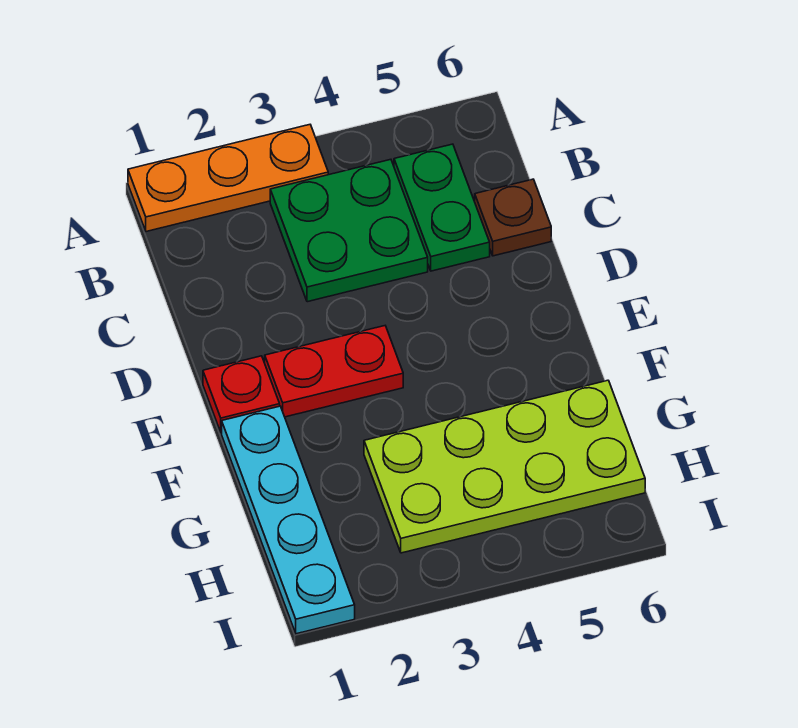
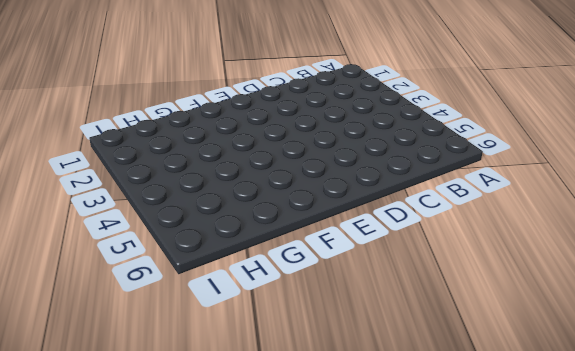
none -> orange 1x3 plate [128,125,328,232]
none -> green 2x2 plate [270,159,428,302]

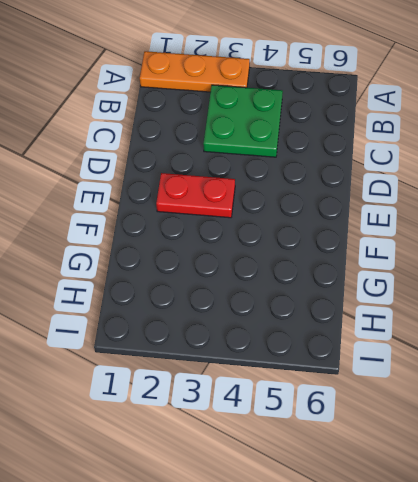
none -> green 1x2 plate [394,144,490,271]
none -> brown 1x1 plate [475,179,551,256]

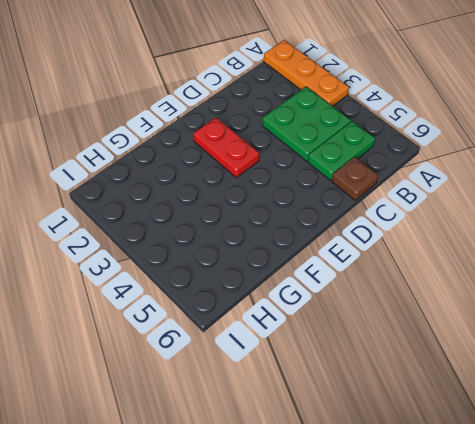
none -> red 1x1 plate [203,356,280,433]
none -> cyan 1x4 plate [222,406,355,634]

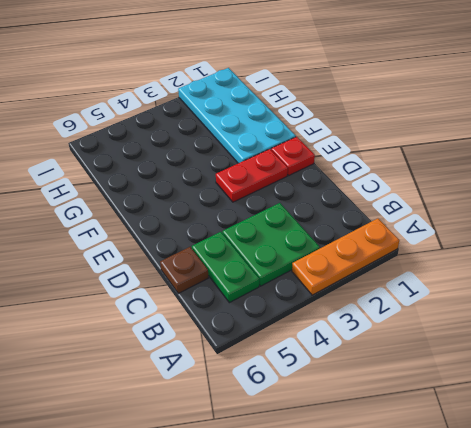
cyan 2x4 plate [178,68,296,163] -> cyan 1x4 plate [222,406,355,634]
none -> lime 2x4 plate [364,380,645,553]

